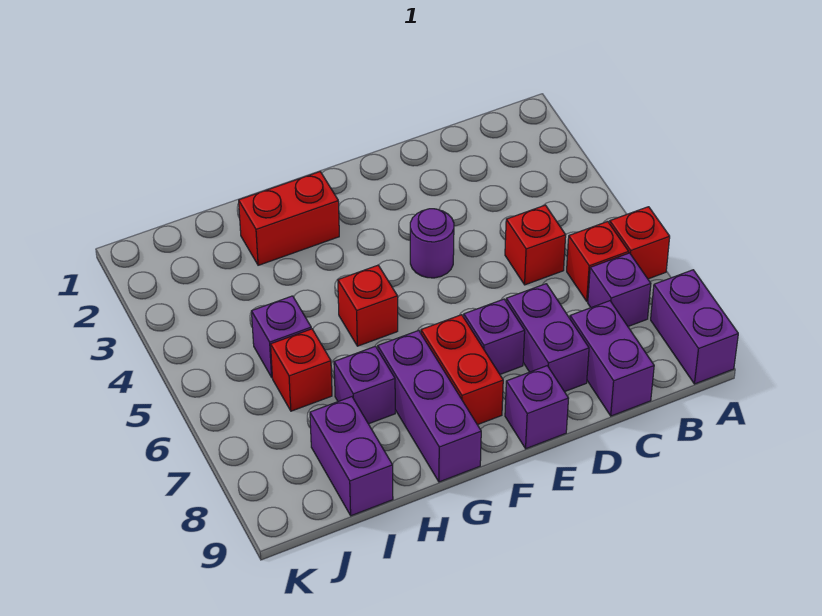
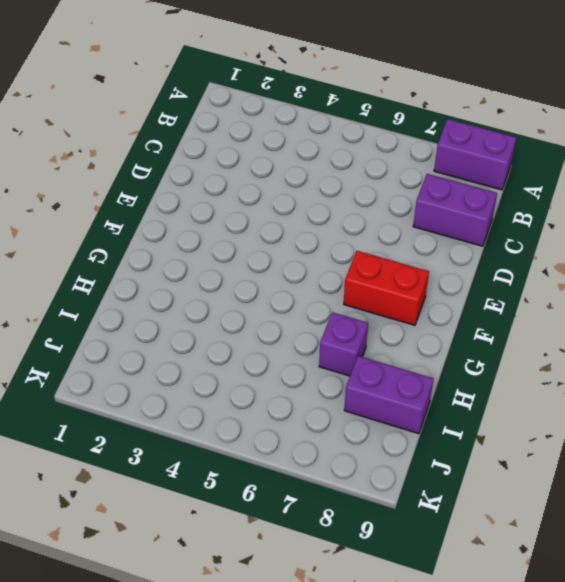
none -> red 1x1 brick [610,207,670,279]
none -> red 1x1 brick [567,221,629,301]
none -> purple 1x1 brick [588,253,651,326]

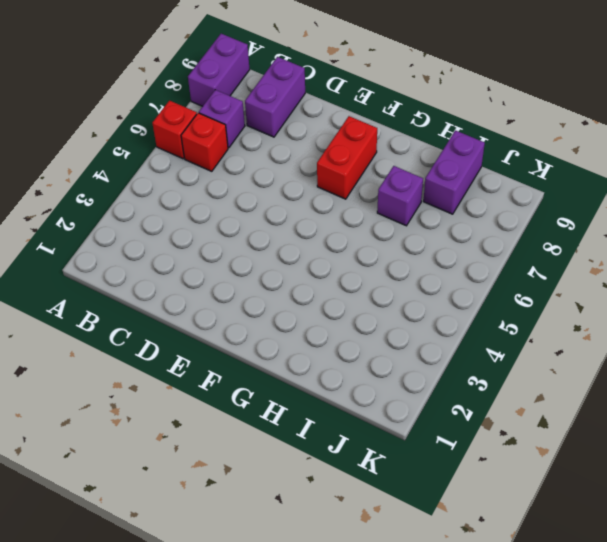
none -> red 1x1 brick [505,205,566,285]
none -> purple 1x2 brick [506,284,589,392]
none -> purple 1x1 round brick [410,209,454,278]

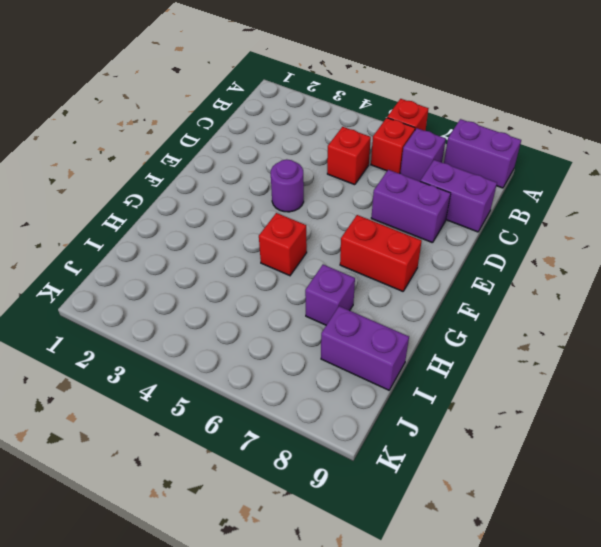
none -> purple 1x1 brick [464,299,525,374]
none -> purple 1x1 brick [505,366,569,449]
none -> red 1x2 brick [239,172,339,265]

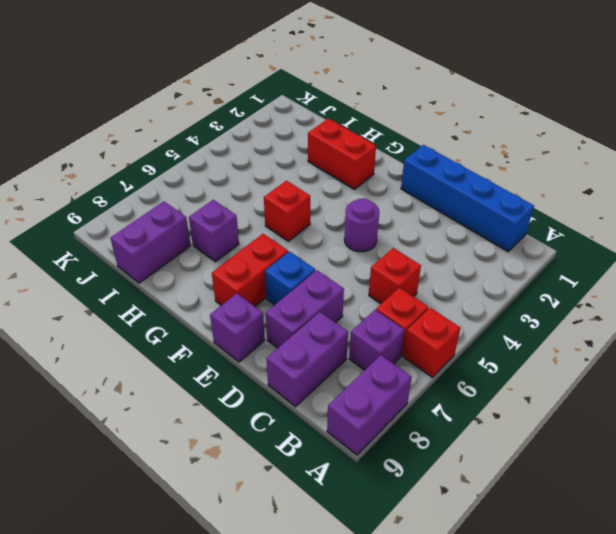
blue 1x4 brick [401,145,534,252] -> none
blue 1x1 brick [265,252,315,305] -> purple 1x1 brick [464,299,525,374]
none -> purple 1x3 brick [378,330,481,482]
none -> purple 1x1 brick [251,296,311,377]
none -> red 1x1 brick [271,329,332,411]

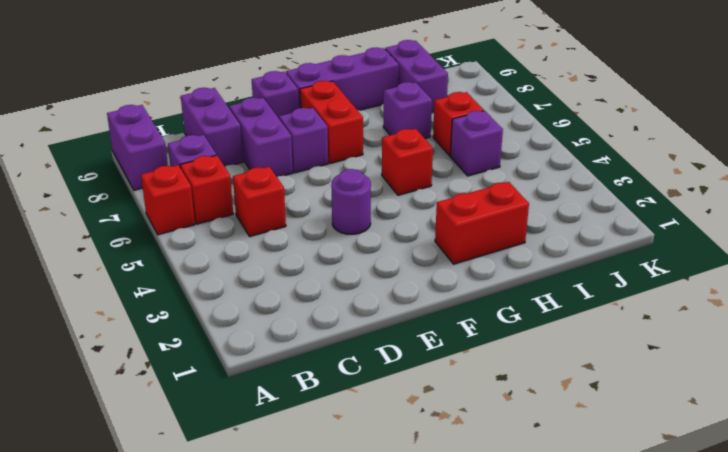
purple 1x3 brick [286,47,399,110] -> purple 1x3 brick turned to [378,330,481,482]

